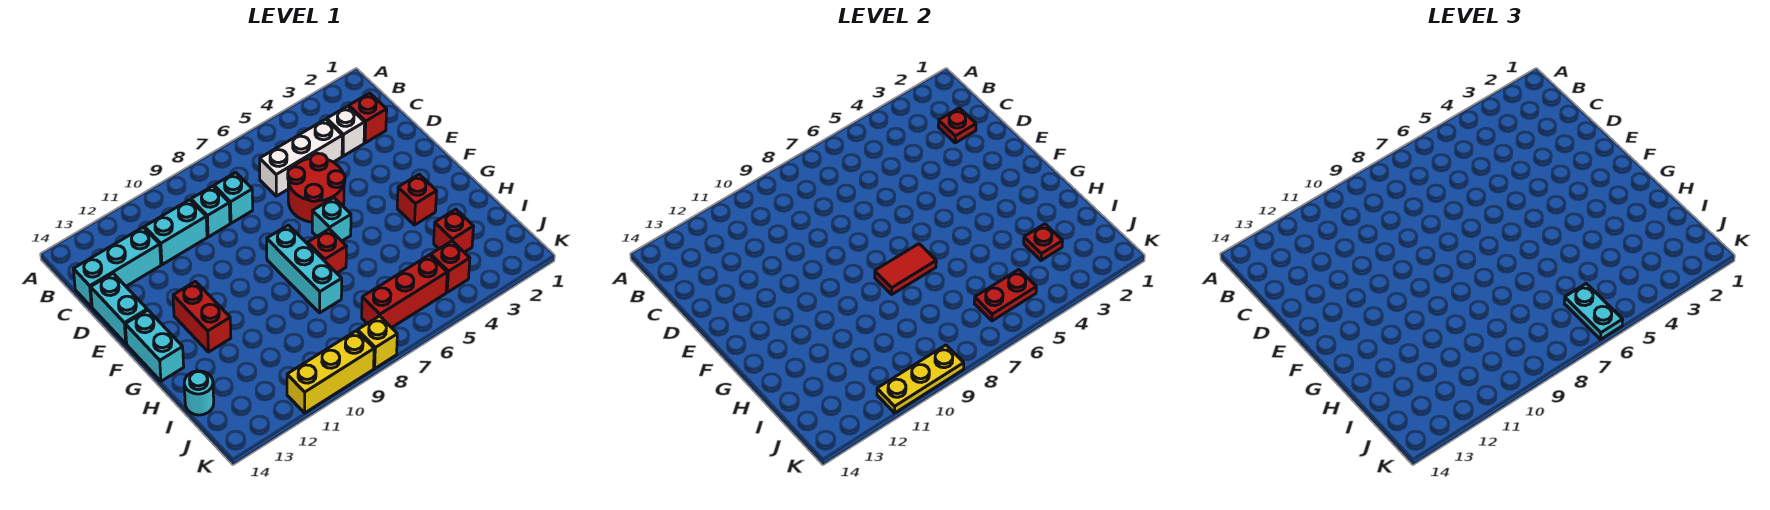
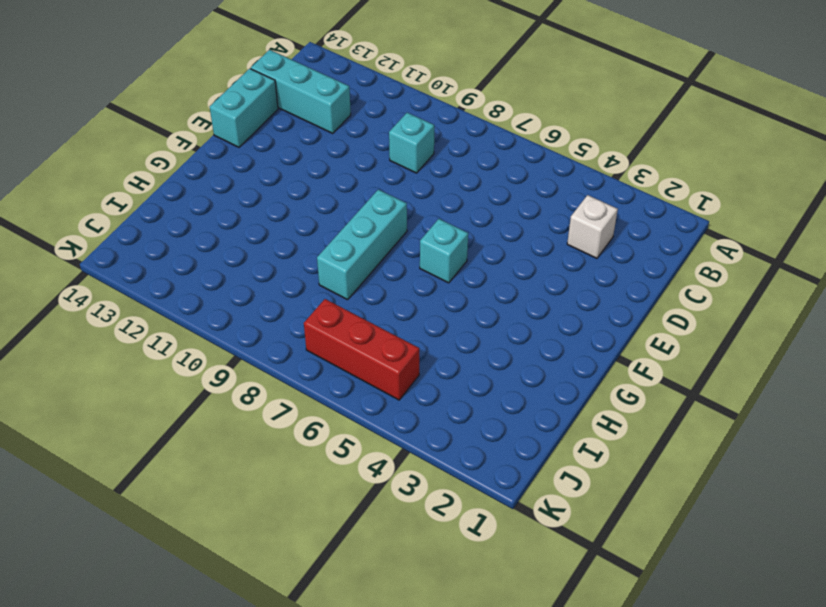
none -> red 1x1 brick [349,93,387,143]
none -> white 1x3 brick [260,119,342,196]
none -> cyan 1x1 brick [214,172,253,223]

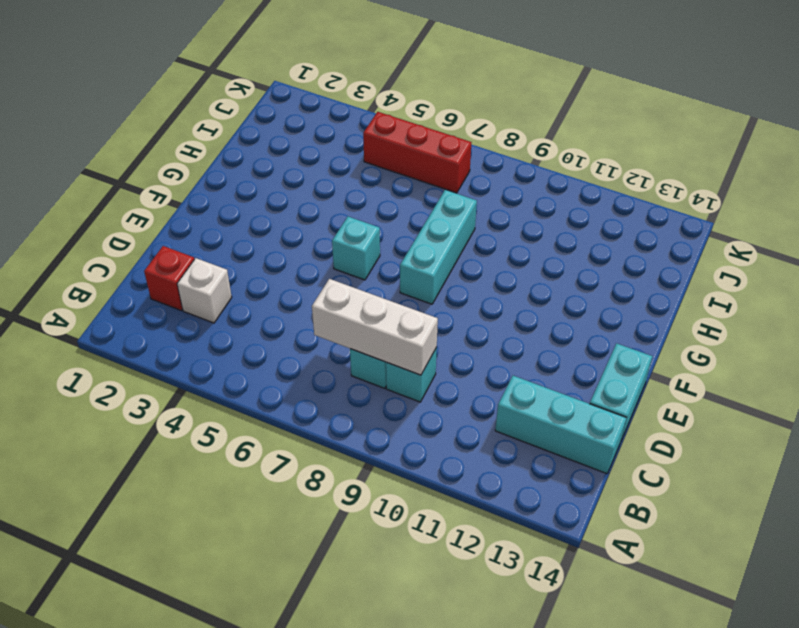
white 1x3 brick [312,279,438,375] -> white 1x3 brick moved to [260,119,342,196]
none -> cyan 1x2 brick [144,200,207,265]
none -> red 2x2 round brick [288,153,345,222]
none -> red 1x2 brick [173,281,231,352]

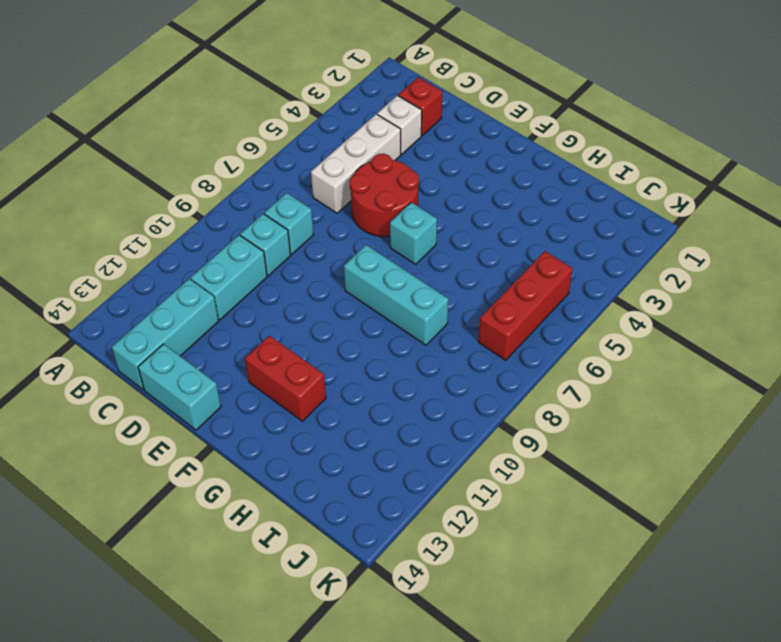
none -> cyan 1x2 brick [125,310,184,381]
none -> red 1x1 brick [397,174,437,225]
none -> red 1x1 brick [308,229,347,273]

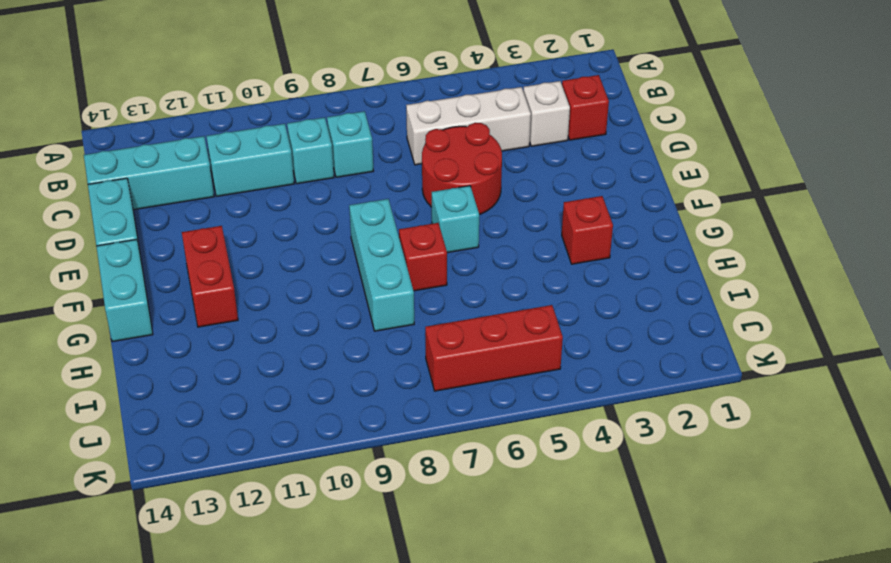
none -> red 1x1 brick [434,209,474,252]
none -> cyan 1x1 round brick [184,371,214,415]
none -> red 1x1 brick [431,241,470,292]

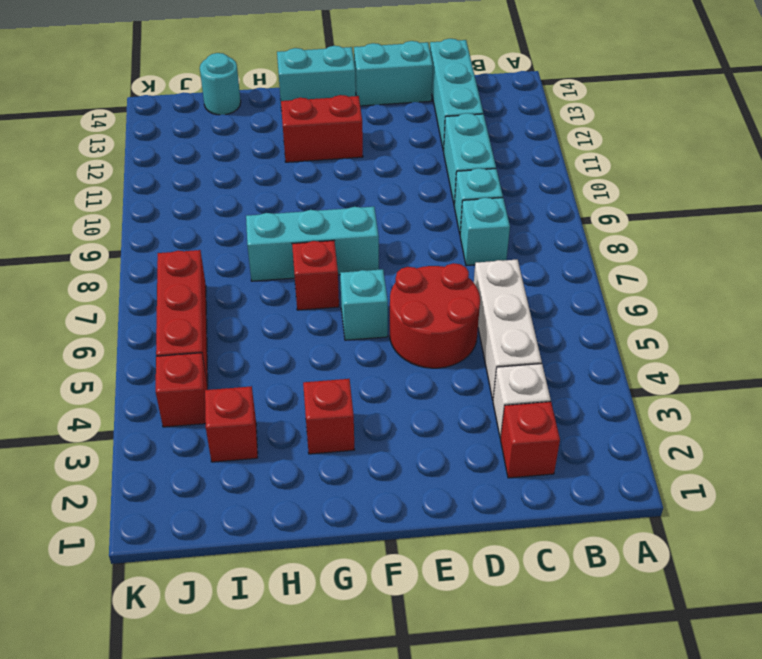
none -> yellow 1x1 brick [358,316,397,368]
none -> yellow 1x3 brick [287,331,374,413]
none -> red 1x1 plate [938,108,976,143]

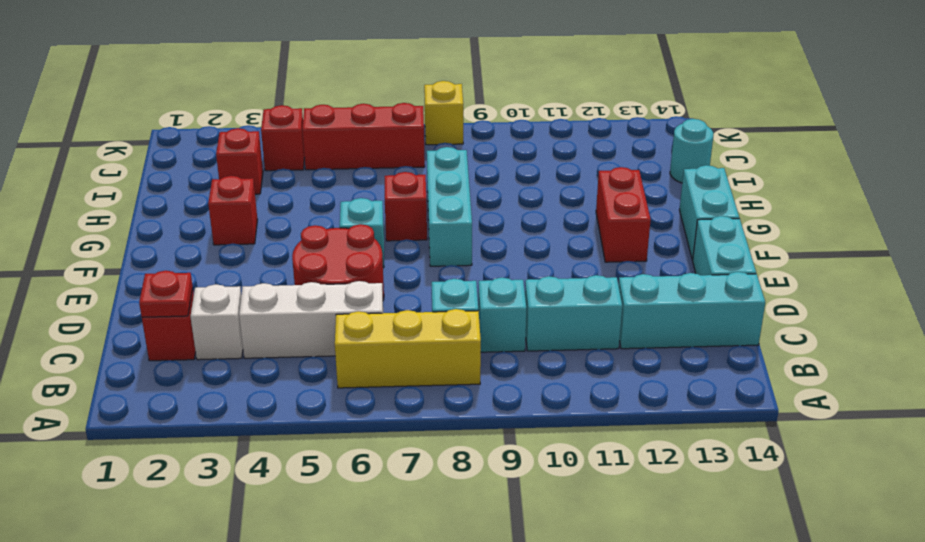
yellow 1x3 brick [335,309,481,388] -> yellow 1x3 brick moved to [287,331,374,413]
none -> red 1x2 tile [875,244,936,294]
none -> red 1x1 plate [1024,224,1063,260]
none -> red 1x2 plate [974,269,1036,321]

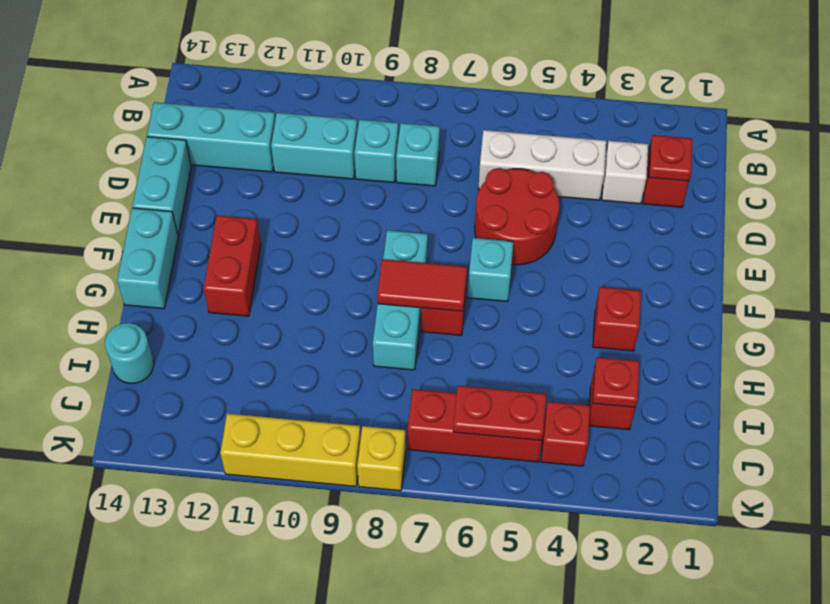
none -> yellow 1x3 plate [877,345,964,413]
none -> cyan 1x2 plate [1564,284,1623,339]

